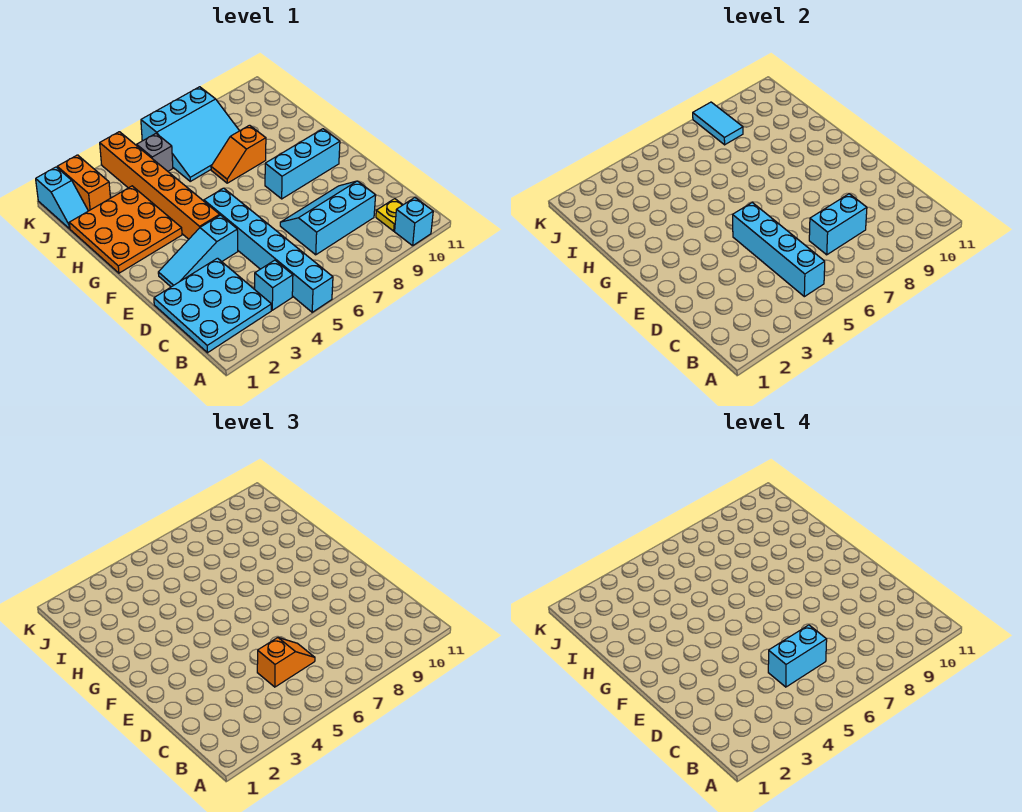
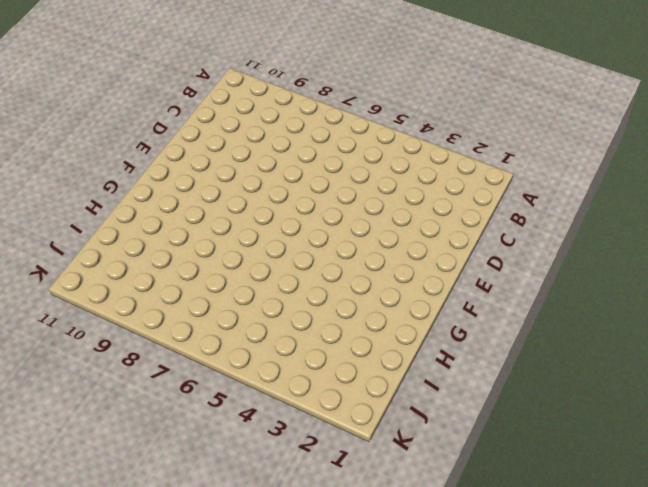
none -> cyan 1x6 brick [204,188,333,312]
none -> cyan 1x1 brick [395,198,433,246]
none -> cyan 3x3 plate [154,258,271,353]

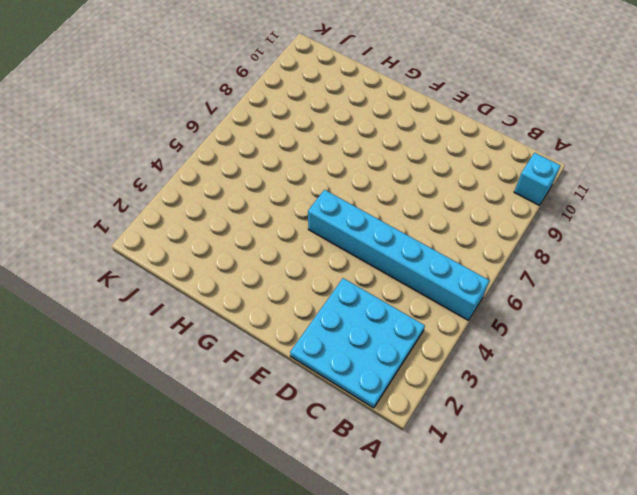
none -> cyan 1x1 brick [255,260,293,310]
none -> yellow 1x1 plate [376,199,403,231]
none -> cyan 2x3 slope [280,181,376,255]

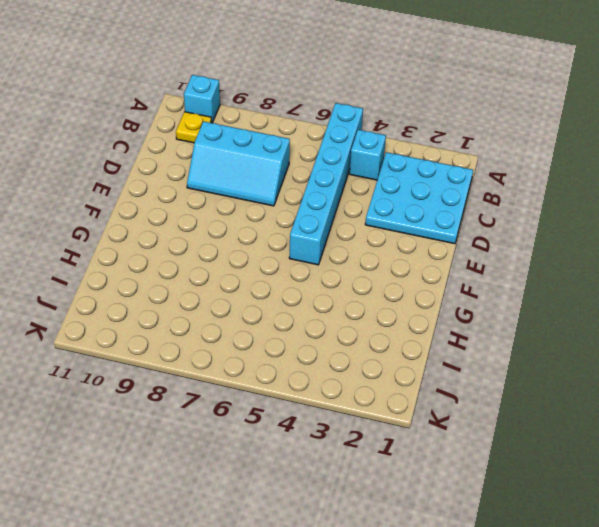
none -> cyan 1x3 slope [158,215,238,287]
none -> orange 1x6 brick [100,132,220,239]
none -> cyan 1x3 brick [265,129,340,199]

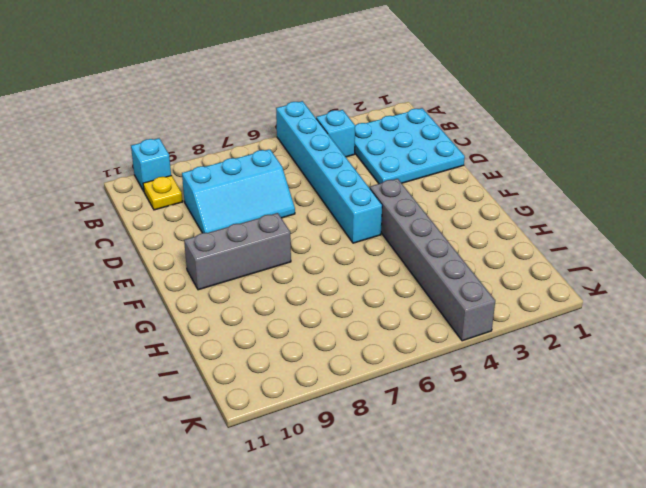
grey 1x6 brick [370,179,495,341] -> orange 1x6 brick [100,132,220,239]
grey 1x3 brick [184,213,291,290] -> cyan 1x3 brick [265,129,340,199]
none -> cyan 1x3 slope [158,215,238,287]
none -> orange 3x3 plate [69,186,182,273]
none -> orange 1x2 slope [211,125,266,183]

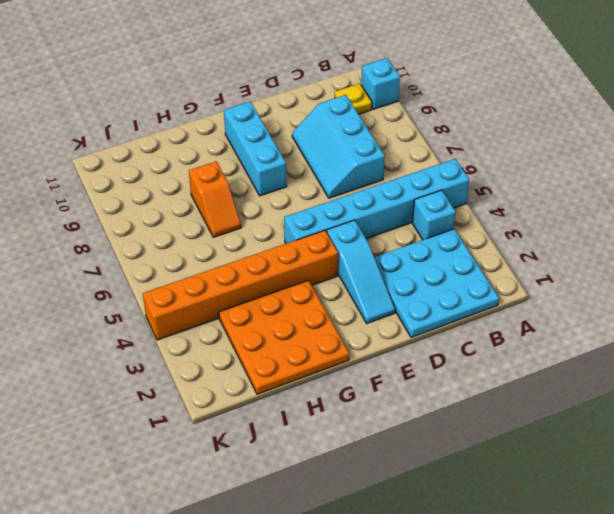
none -> cyan 3x3 slope [141,87,239,181]
none -> cyan 1x2 slope [36,167,88,229]
none -> orange 1x2 brick [57,155,110,211]

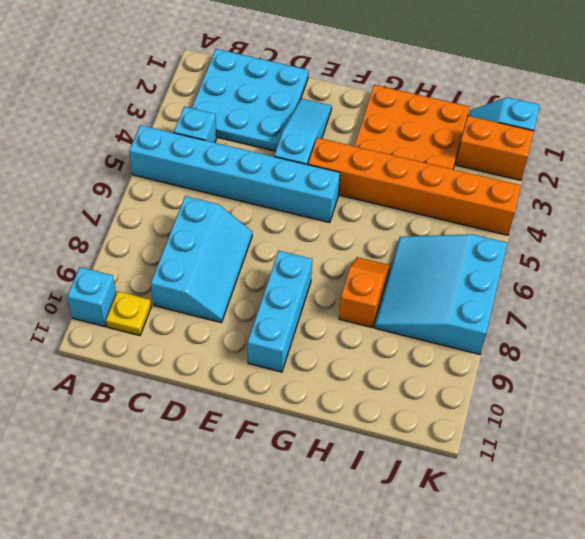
none -> grey 1x1 brick [137,134,173,171]
none -> cyan 1x4 brick [733,203,825,297]
none -> cyan 1x2 brick [809,194,867,255]

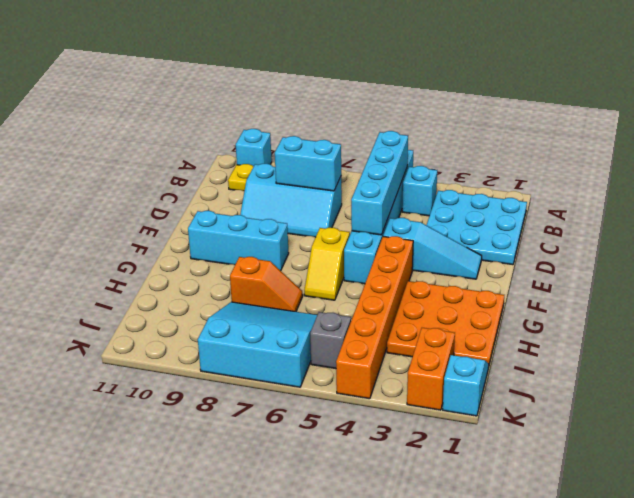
yellow 1x2 slope [304,228,350,300] -> none
none -> cyan 1x2 tile [693,102,743,145]
none -> orange 1x2 slope [257,638,315,687]
none -> cyan 1x2 brick [768,625,827,687]

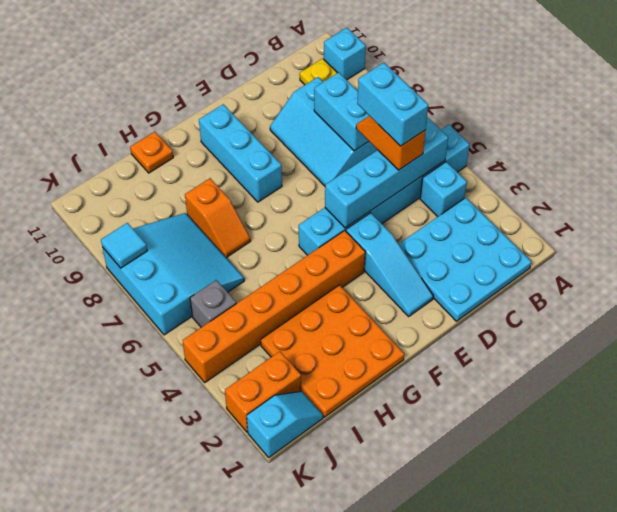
orange 1x1 plate [130,132,173,173] -> none
cyan 1x1 tile [101,223,147,268] -> cyan 1x2 tile [693,102,743,145]

